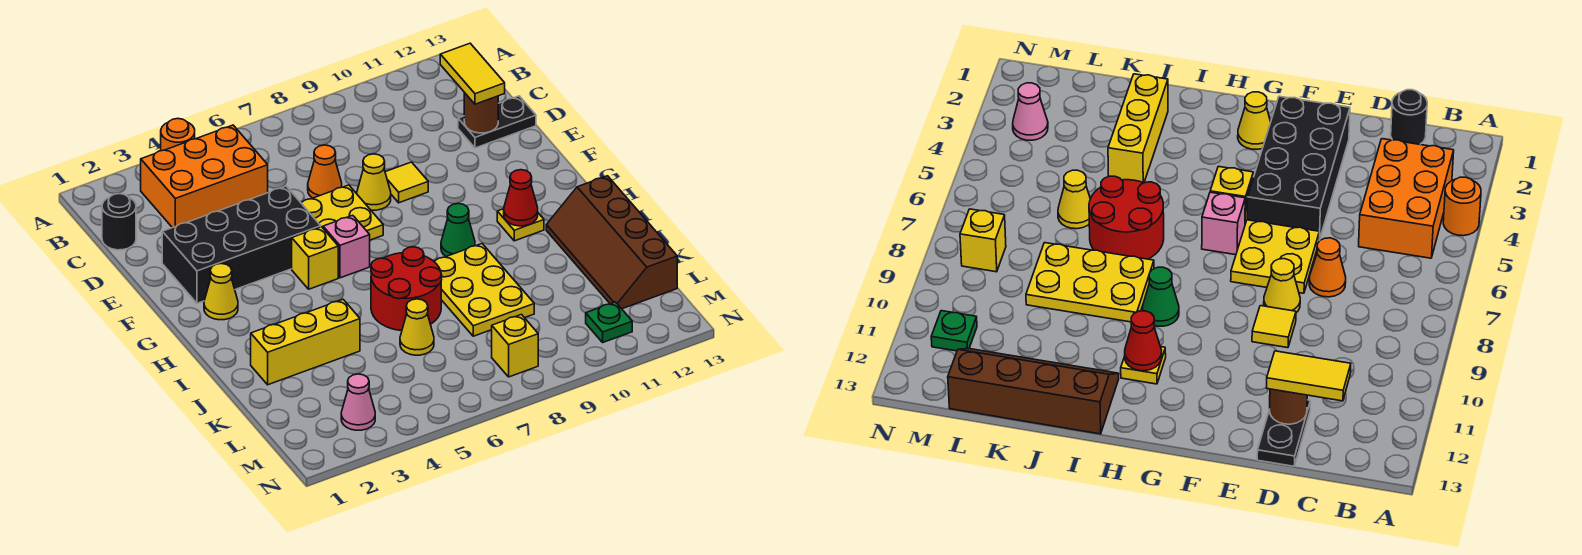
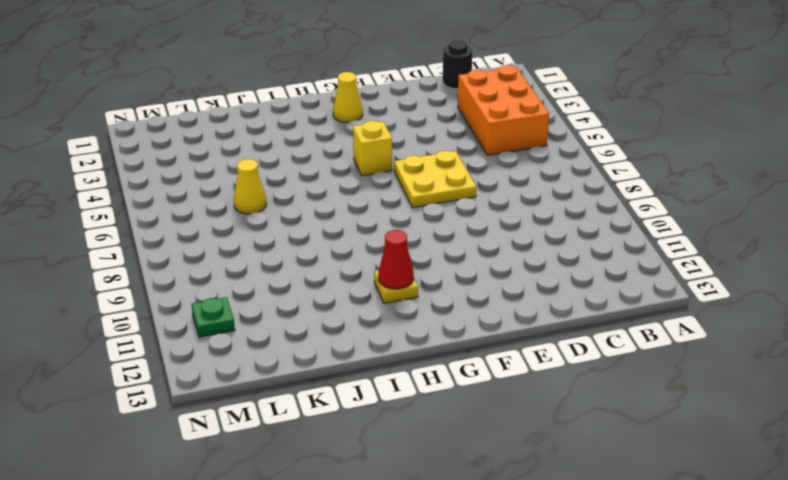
none -> orange 1x1 round brick [161,119,195,151]
none -> orange 1x1 cone [308,145,342,198]
none -> black 1x2 plate [458,96,536,148]

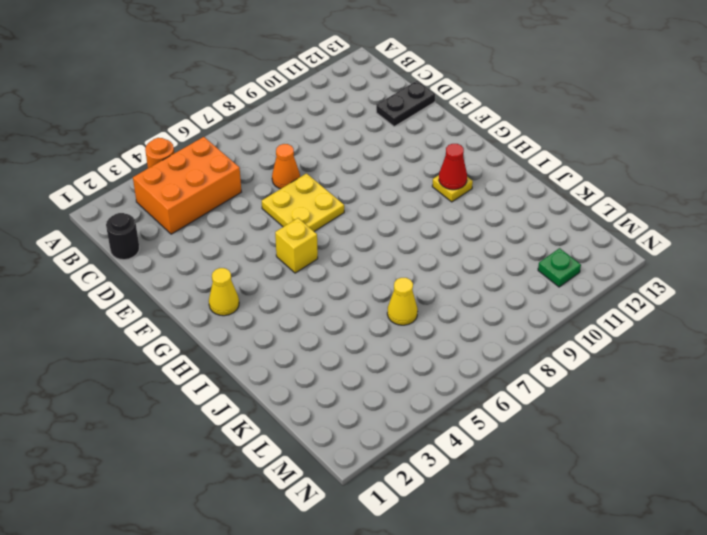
none -> black 2x4 brick [162,186,321,303]
none -> yellow 1x1 cone [357,154,391,210]
none -> yellow 1x1 tile [385,162,428,203]

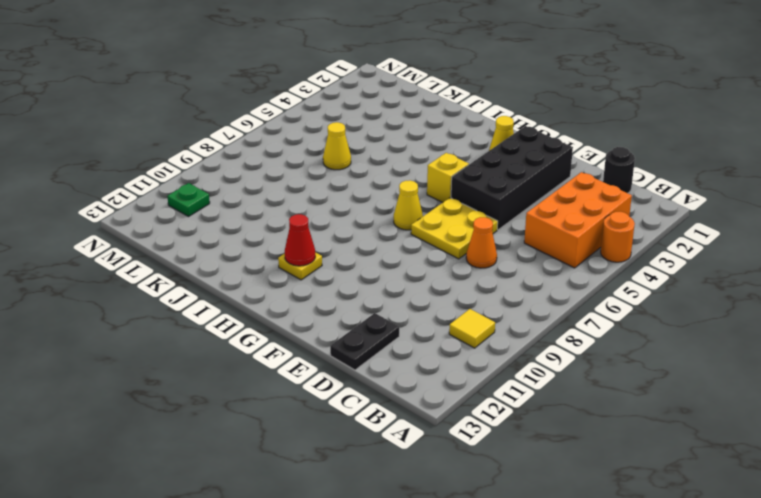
yellow 1x1 tile [449,309,495,348] -> yellow 1x1 tile moved to [385,162,428,203]
yellow 1x1 cone [394,180,423,230] -> yellow 1x1 cone moved to [357,154,391,210]
none -> pink 1x1 brick [323,215,370,278]
none -> green 1x1 cone [441,204,475,257]
none -> red 2x2 round brick [371,247,442,331]

